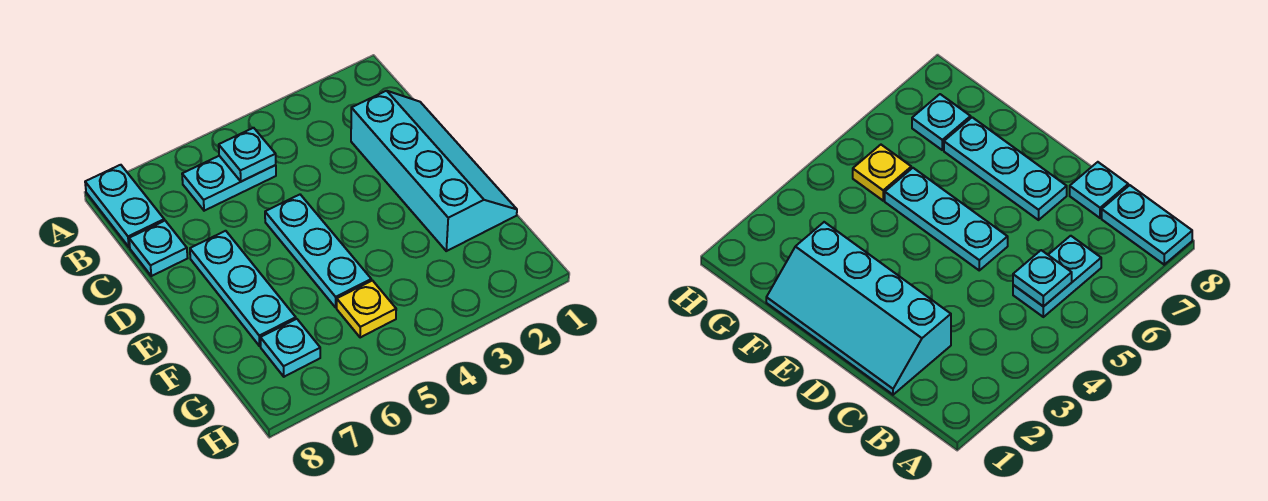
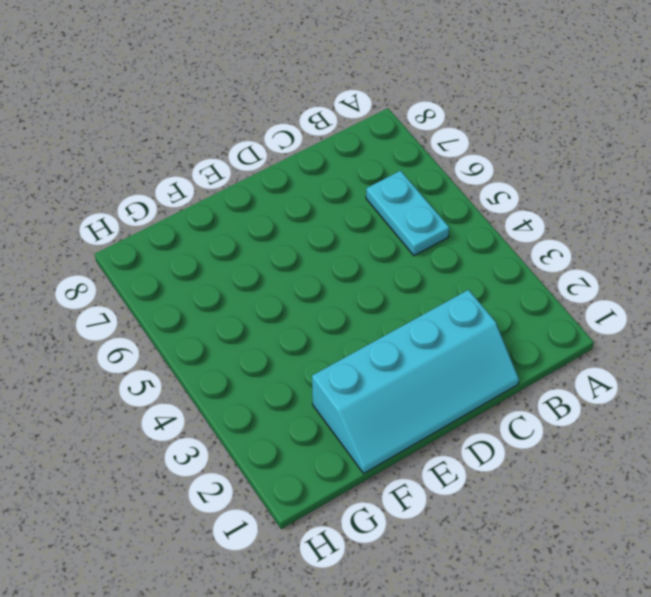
none -> cyan 1x2 plate [85,165,164,247]
none -> cyan 1x1 plate [129,221,187,276]

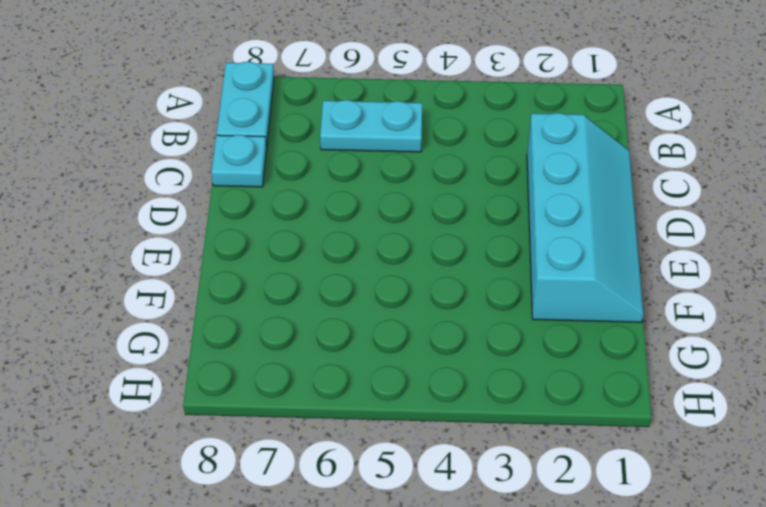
none -> cyan 1x3 plate [265,195,371,307]
none -> cyan 1x3 plate [190,231,296,346]

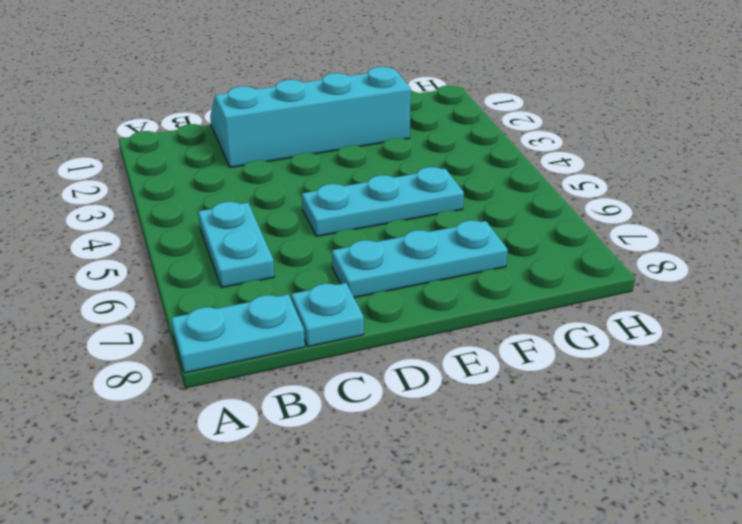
none -> yellow 1x1 plate [337,281,396,338]
none -> cyan 1x1 plate [260,319,320,377]

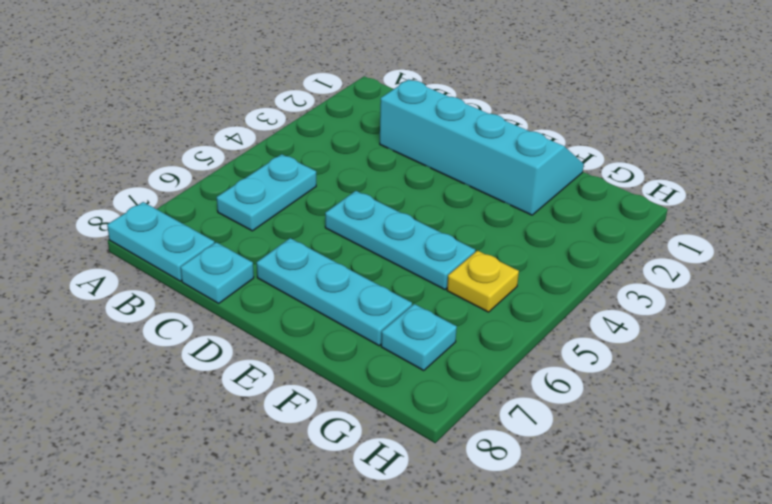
none -> cyan 1x1 plate [219,128,276,181]

